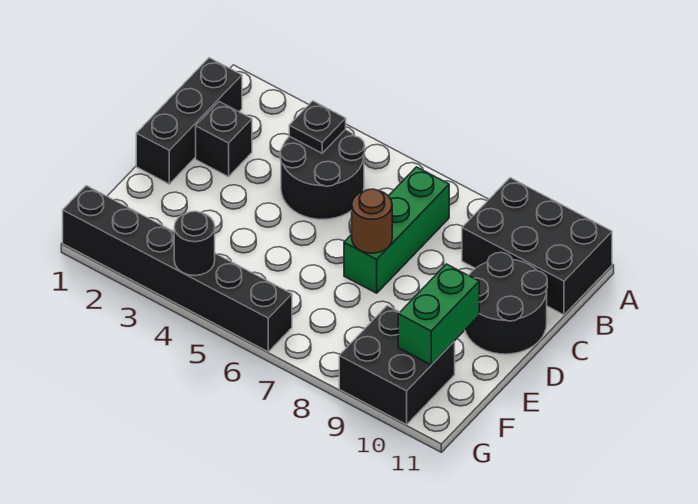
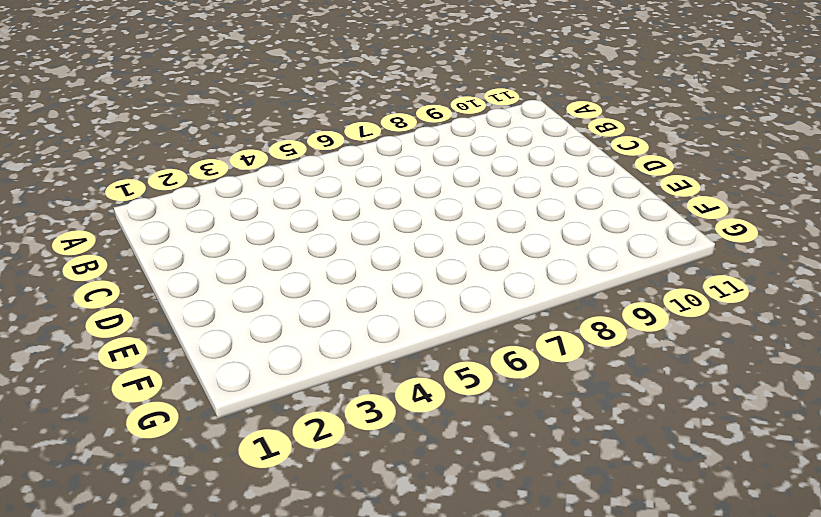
none -> black 2x3 brick [462,178,612,315]
none -> black 1x3 brick [136,58,242,184]
none -> black 2x2 round brick [280,130,365,219]

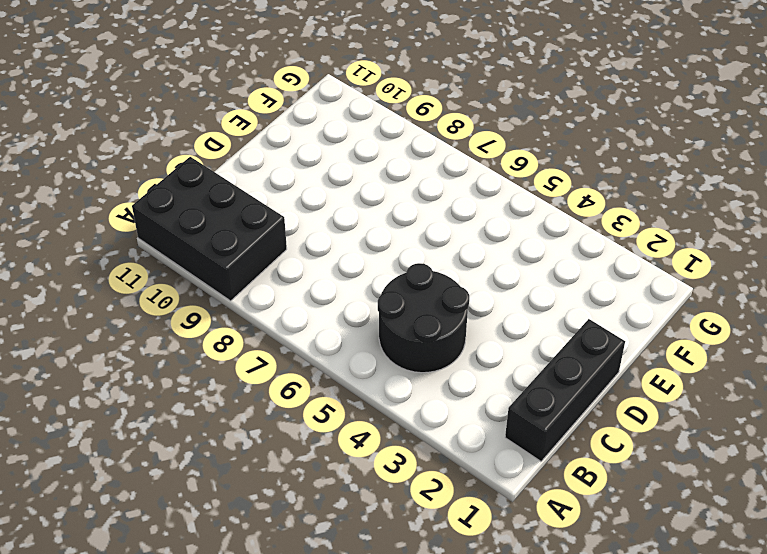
none -> green 1x3 brick [344,167,449,293]
none -> black 1x1 brick [196,102,252,177]
none -> black 2x2 round brick [465,252,547,354]

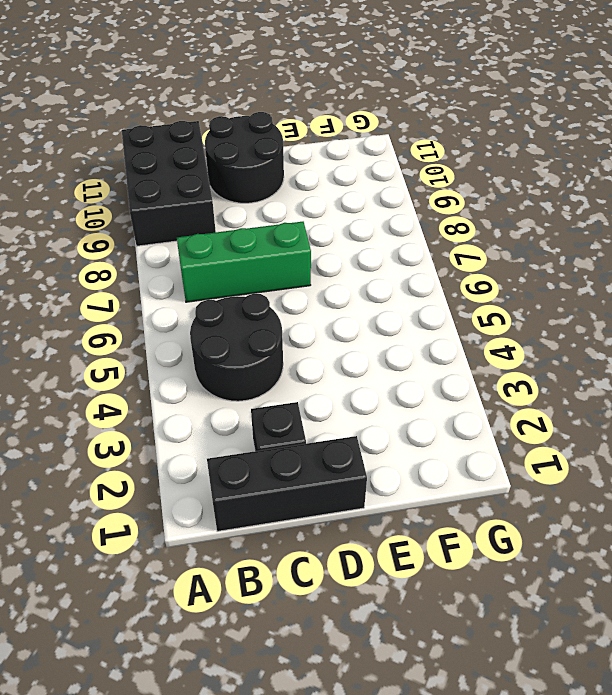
none -> black 2x2 brick [339,306,455,425]
none -> black 1x6 brick [63,186,292,352]
none -> black 1x1 plate [289,101,346,153]

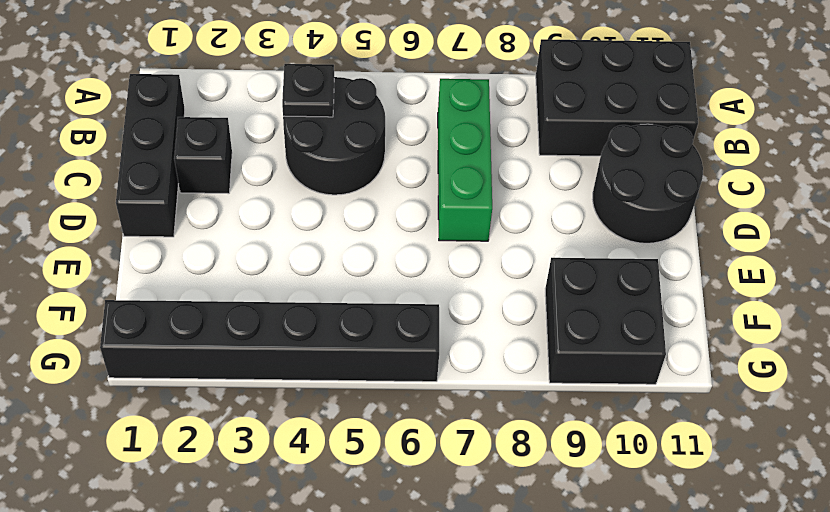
none -> brown 1x1 round brick [352,189,392,253]
none -> green 1x2 brick [398,264,479,365]
none -> black 1x1 round brick [174,211,215,276]

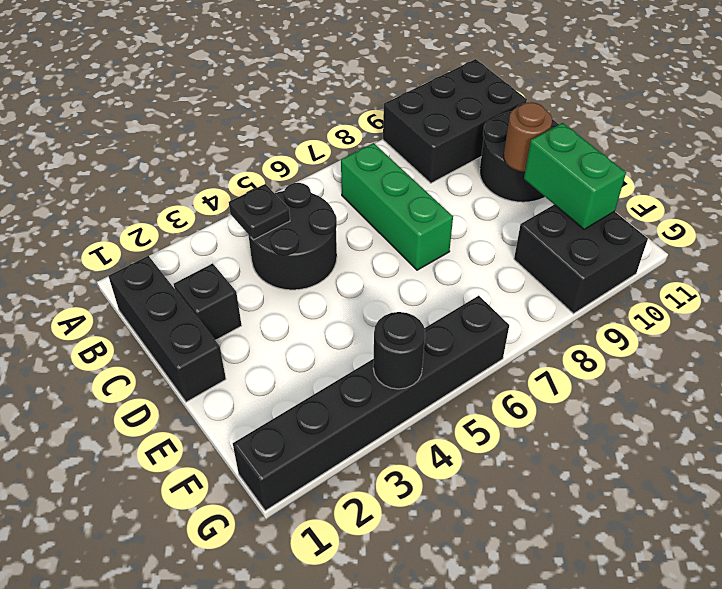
brown 1x1 round brick [504,102,552,172] -> brown 1x1 round brick moved to [352,189,392,253]

